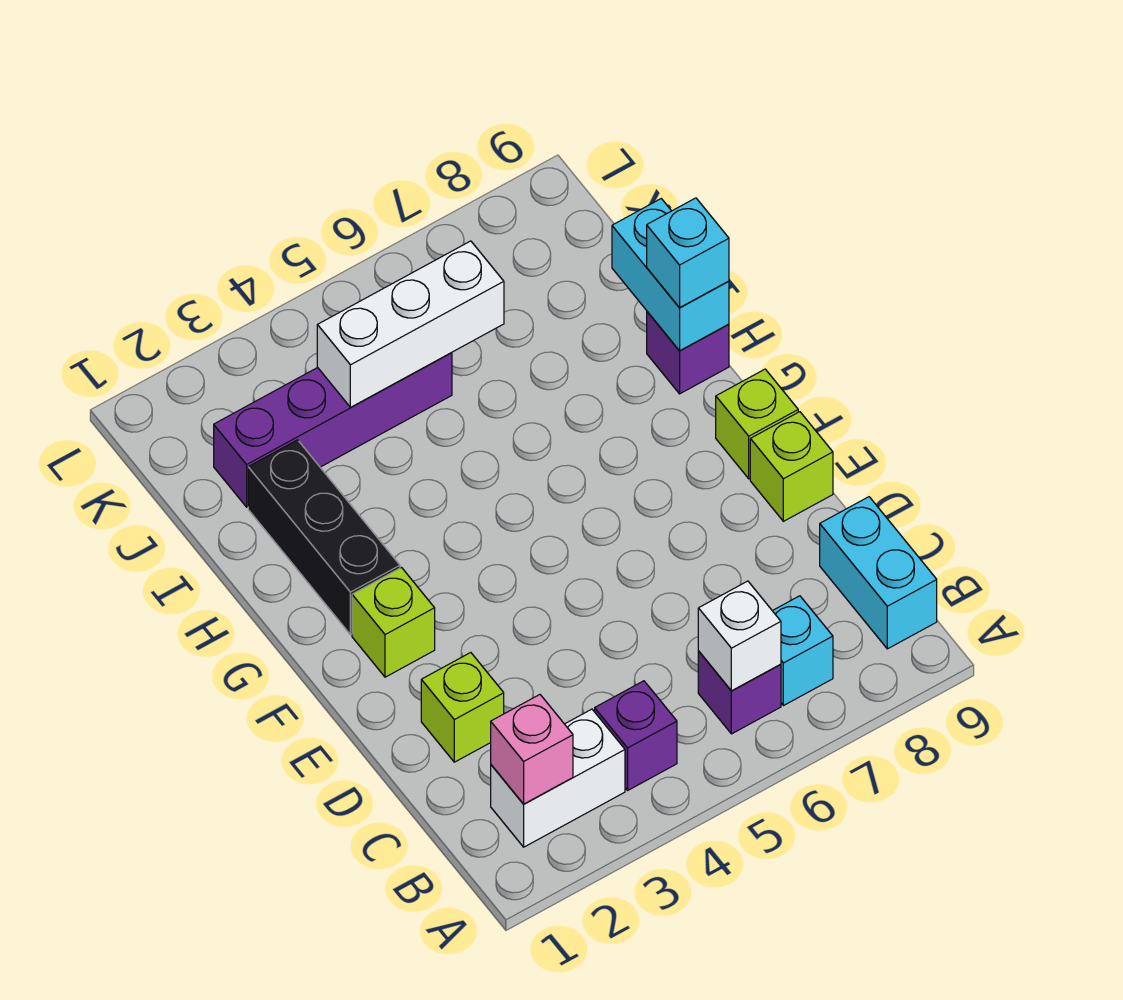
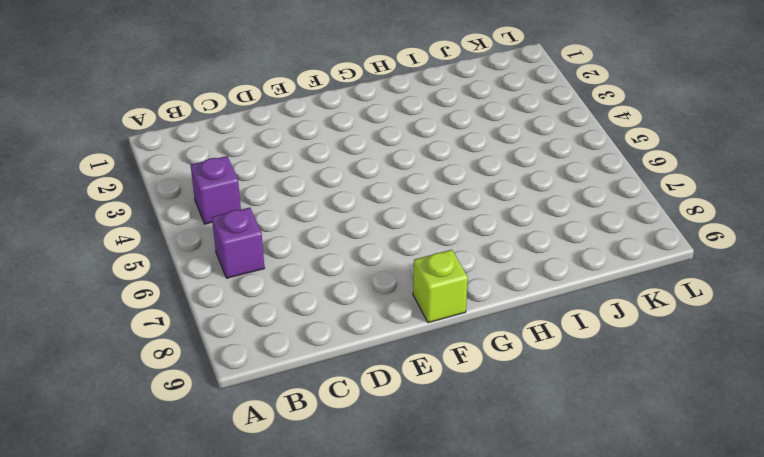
none -> white 1x2 brick [491,709,625,847]
none -> cyan 1x1 brick [773,596,833,706]
none -> cyan 1x2 brick [820,497,937,649]

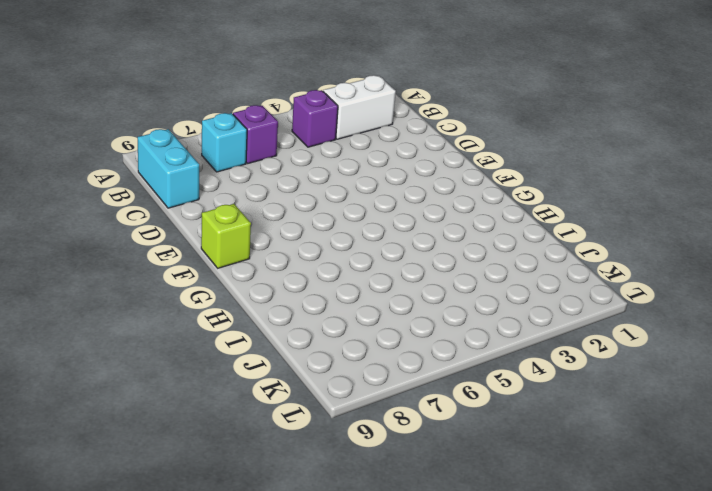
none -> lime 1x1 brick [421,653,504,762]
none -> lime 1x1 brick [750,412,833,521]
none -> lime 1x1 brick [352,568,435,677]

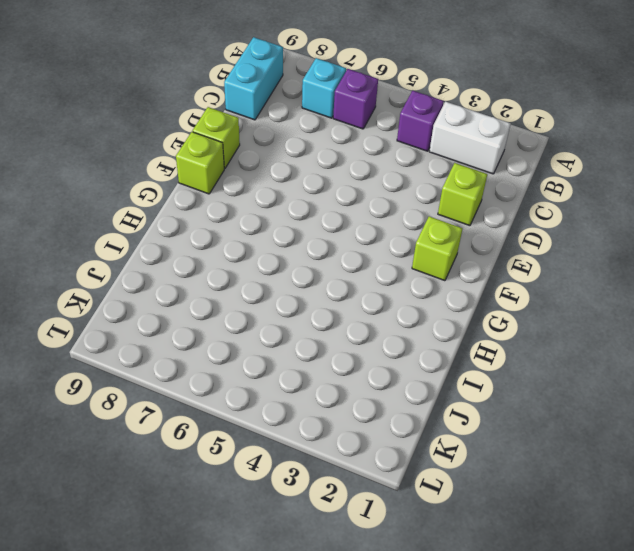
none -> black 1x3 brick [248,440,400,635]
none -> purple 1x1 brick [647,312,729,394]
none -> purple 1x4 brick [214,353,452,507]

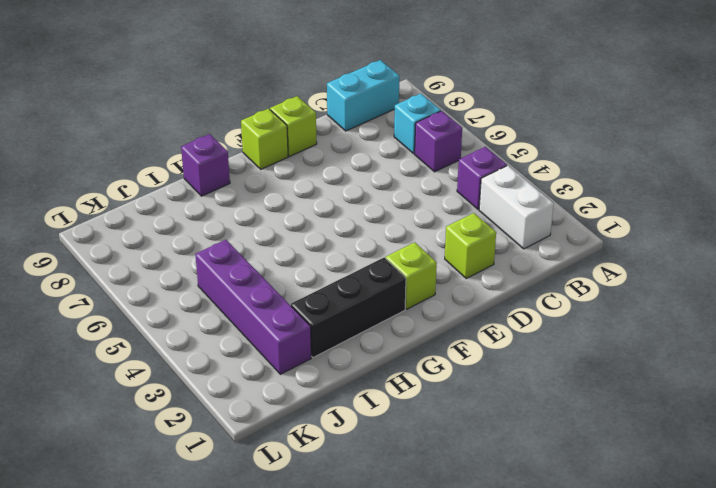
none -> pink 1x1 brick [491,695,573,804]
none -> white 1x1 brick [698,581,781,691]
none -> cyan 1x2 brick [612,199,729,351]

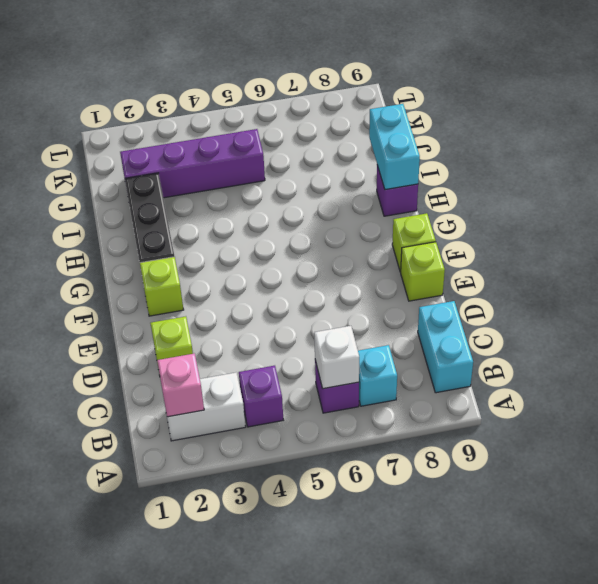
none -> white 1x3 brick [317,241,504,407]
none -> cyan 1x1 brick [647,198,729,307]

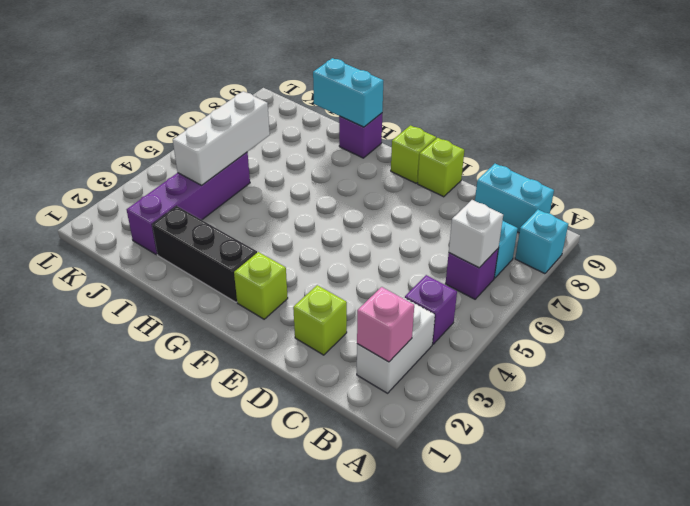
cyan 1x1 brick [515,210,568,274] -> cyan 1x1 brick moved to [647,198,729,307]

